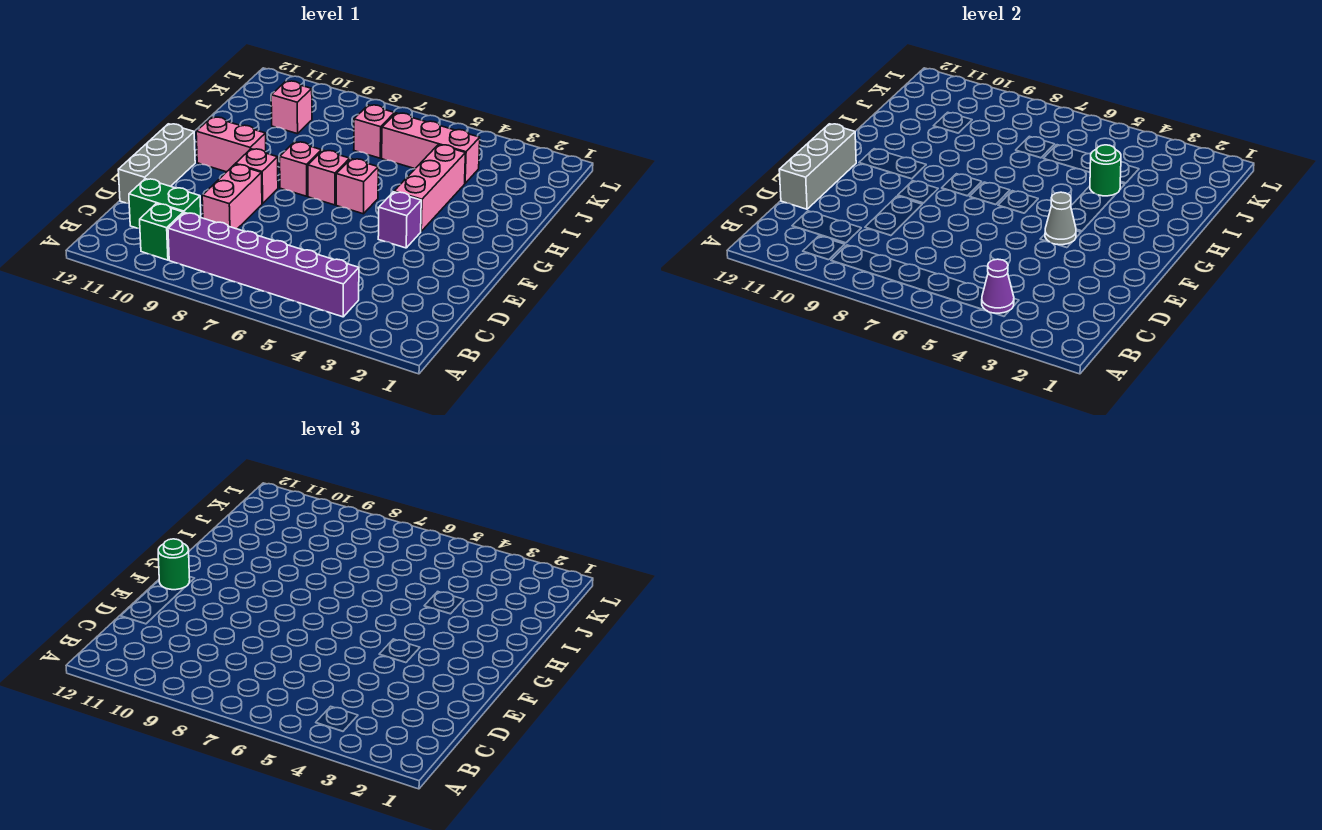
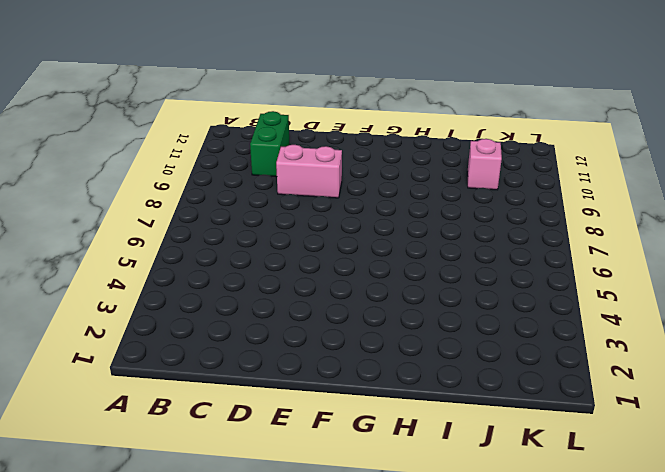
none -> purple 1x6 brick [168,213,359,317]
none -> green 1x1 brick [140,204,183,260]
none -> grey 1x3 brick [118,124,195,203]

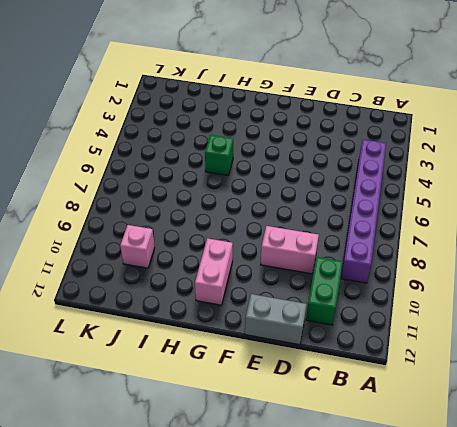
grey 1x2 brick [245,294,307,345] -> grey 1x3 brick [118,124,195,203]
green 1x1 brick [205,135,233,175] -> green 1x1 brick moved to [140,204,183,260]
none -> purple 1x1 brick [378,192,421,248]
none -> pink 1x1 brick [236,149,278,203]
none -> pink 1x3 brick [394,145,465,231]

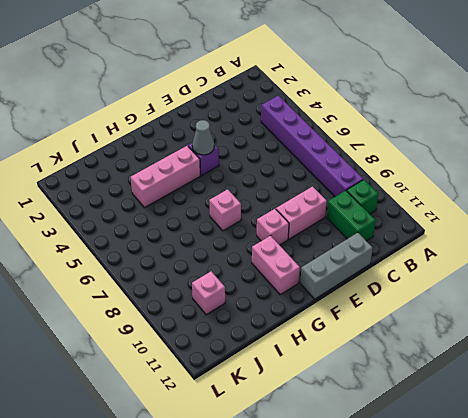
none -> pink 1x1 brick [336,159,378,214]
none -> pink 1x1 brick [280,142,321,196]
none -> pink 1x3 brick [382,113,480,183]

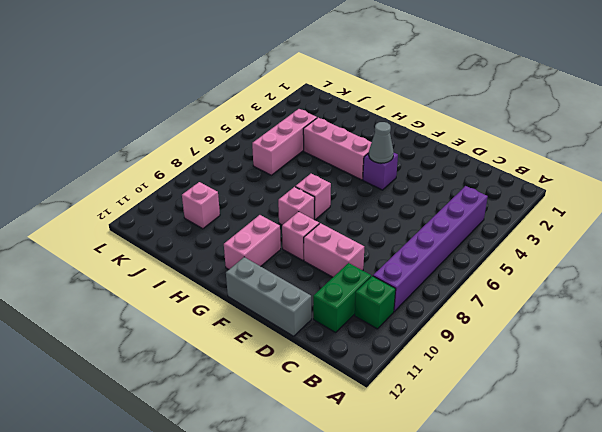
none -> pink 1x1 brick [336,159,378,214]
none -> pink 1x1 brick [354,105,395,158]
none -> purple 1x1 cone [982,259,1014,314]

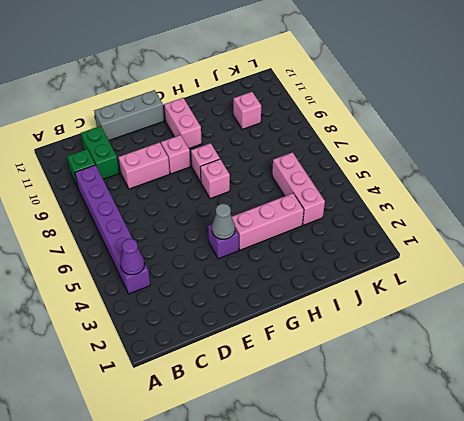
none -> pink 1x1 brick [336,159,378,214]
none -> pink 1x1 brick [354,105,395,158]
none -> grey 1x3 brick [779,124,856,209]

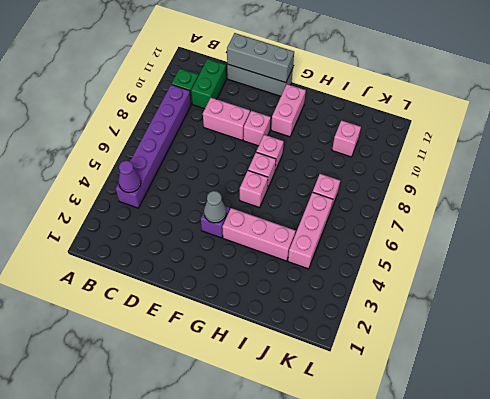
none -> green 1x1 round brick [1090,145,1121,196]
none -> green 1x1 round brick [158,539,190,590]

